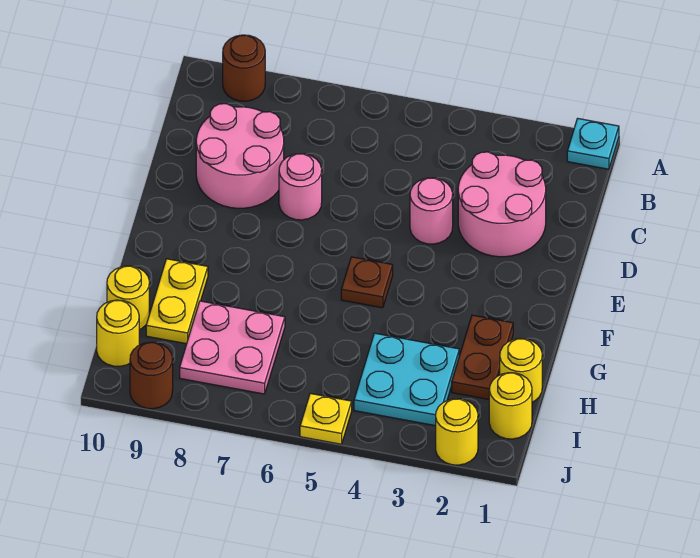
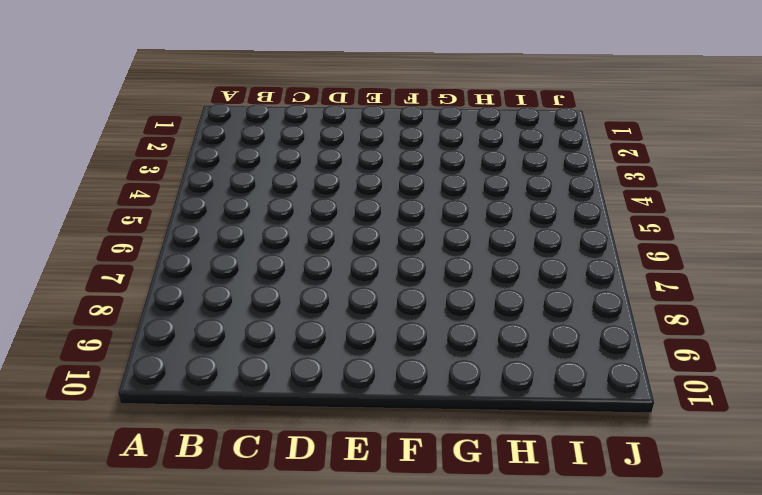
none -> cyan 1x1 plate [567,118,619,169]
none -> brown 1x1 round brick [223,35,265,101]
none -> pink 2x2 round brick [458,152,546,257]

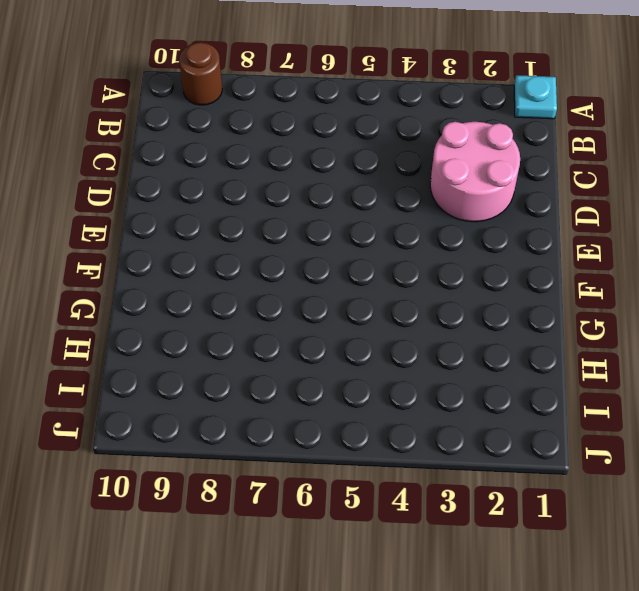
none -> pink 2x2 round brick [196,104,284,208]
none -> pink 1x1 round brick [410,178,453,244]
none -> pink 1x1 round brick [279,154,322,220]

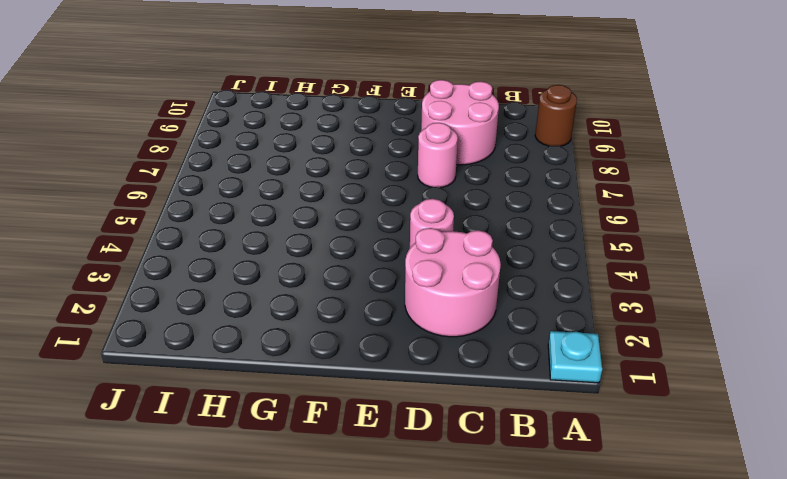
none -> brown 1x1 plate [341,257,393,308]
none -> brown 1x2 plate [452,315,513,399]
none -> yellow 1x2 plate [146,259,208,344]

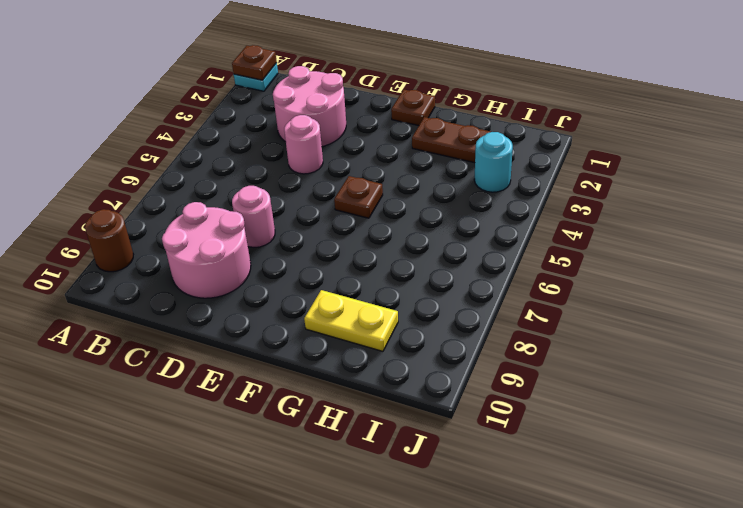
brown 1x1 plate [232,45,277,80] -> none
brown 1x1 plate [391,90,435,126] -> none
cyan 1x1 round brick [474,132,513,192] -> cyan 2x2 plate [354,333,459,426]
none -> yellow 1x1 round brick [500,338,542,402]
none -> pink 2x2 plate [180,301,285,394]
none -> yellow 1x1 round brick [107,266,149,330]

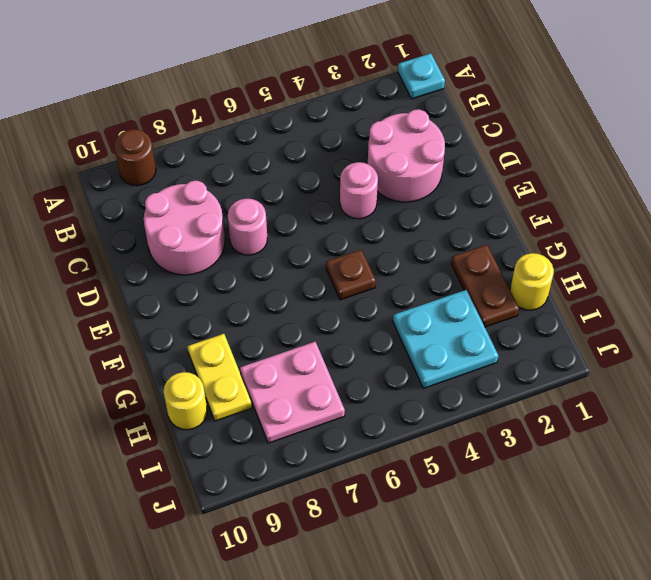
none -> yellow 1x1 round brick [489,373,532,439]
none -> yellow 1x1 round brick [97,300,139,367]
none -> yellow 1x1 round brick [436,399,478,465]

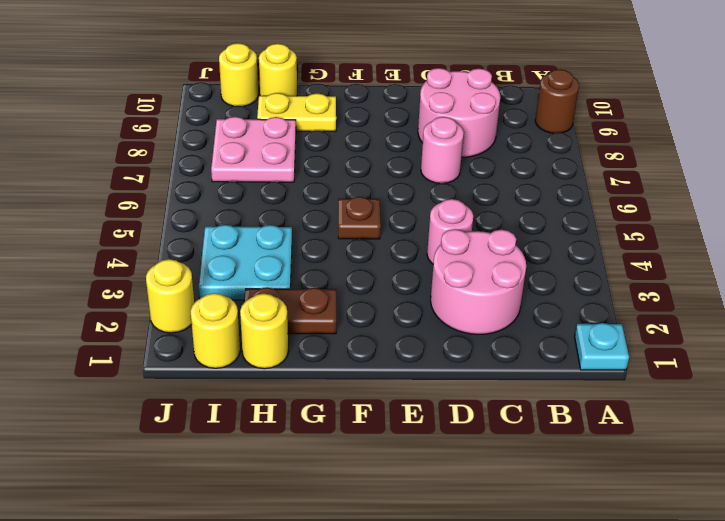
none -> yellow 1x1 plate [300,393,352,444]
none -> brown 1x1 round brick [130,342,173,409]

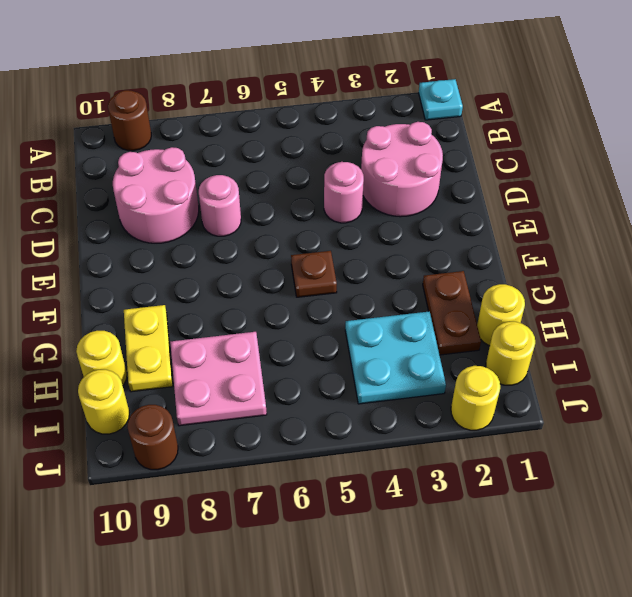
none -> yellow 1x1 plate [300,393,352,444]

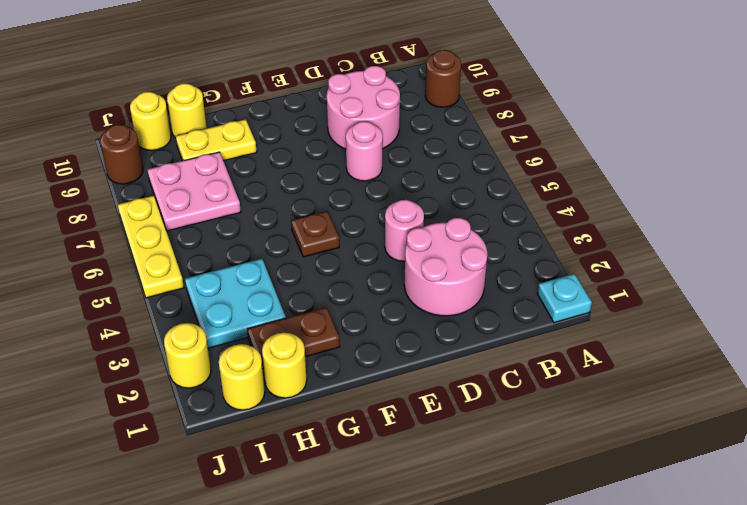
yellow 1x3 plate [118,196,184,298] -> yellow 1x1 plate [300,393,352,444]

